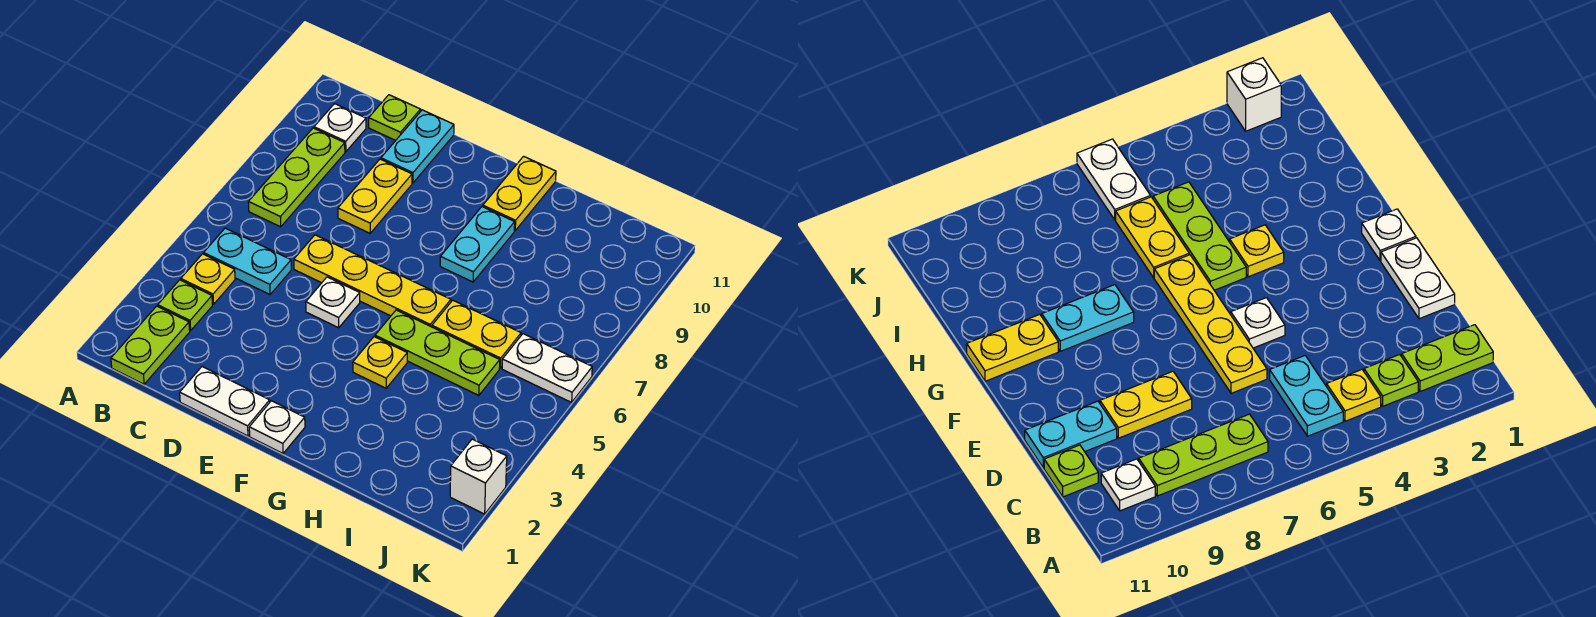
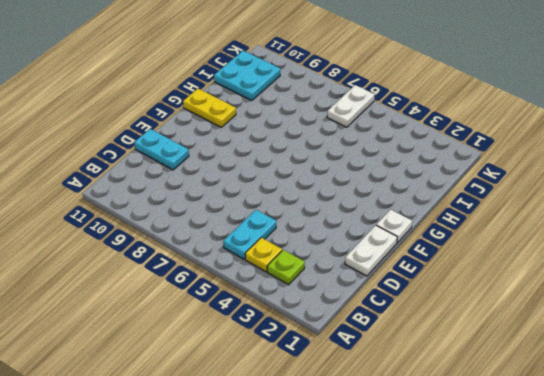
cyan 2x2 plate [214,51,280,101] -> none
none -> lime 1x2 plate [111,306,190,384]
none -> lime 1x3 plate [249,128,345,227]
none -> white 1x1 plate [314,104,366,152]

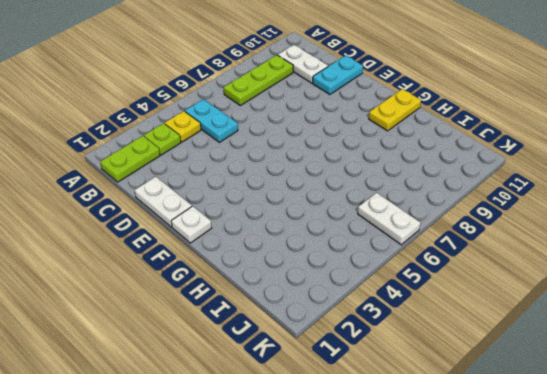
white 1x2 plate [278,45,328,83] -> white 1x1 plate [314,104,366,152]
none -> lime 1x1 plate [369,95,421,140]
none -> yellow 1x4 plate [294,235,451,327]
none -> yellow 1x2 plate [338,159,412,233]

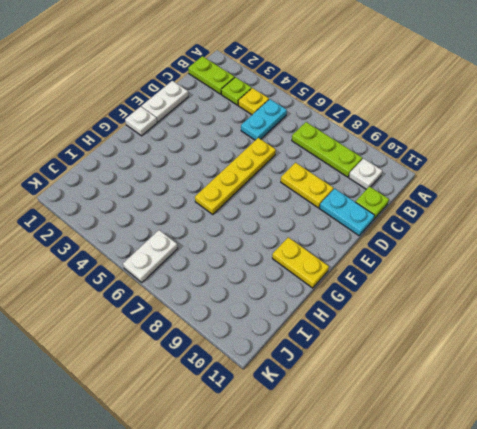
none -> white 1x1 plate [306,277,360,328]
none -> yellow 1x1 plate [353,337,407,388]
none -> lime 1x3 plate [375,310,500,395]

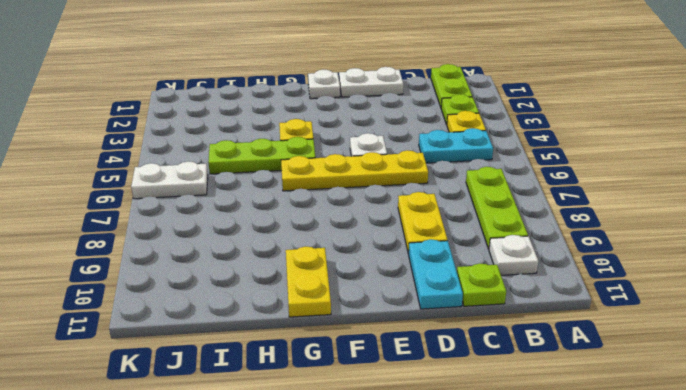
none -> cyan 1x2 plate [440,207,515,282]
none -> yellow 1x2 plate [432,300,521,368]
none -> white 1x1 brick [450,439,507,514]

